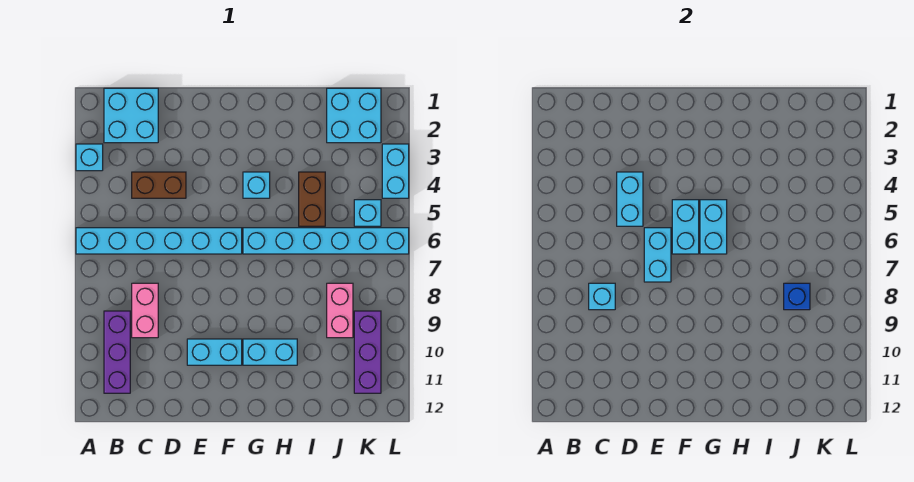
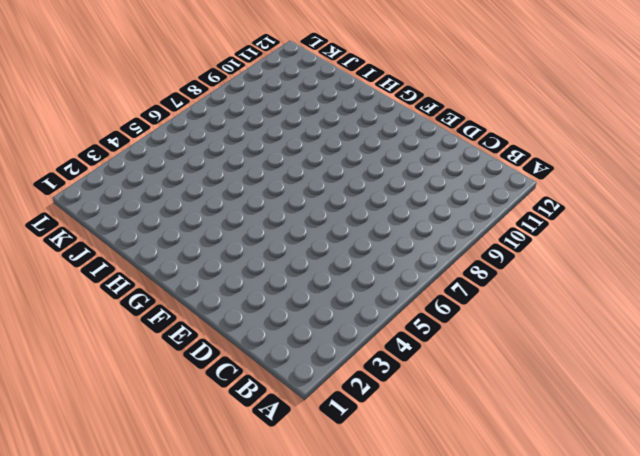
none -> cyan 1x1 brick [76,144,103,171]
none -> cyan 1x6 brick [76,228,242,254]
none -> cyan 2x2 brick [104,88,158,143]

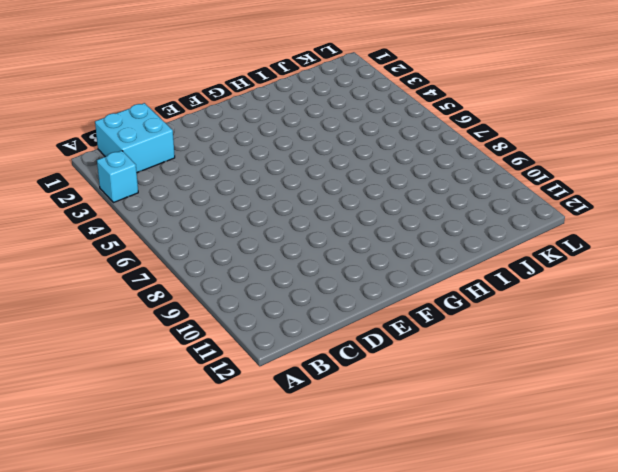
none -> cyan 1x6 brick [76,228,242,254]
none -> purple 1x3 brick [104,311,130,393]
none -> brown 1x2 brick [132,172,186,198]

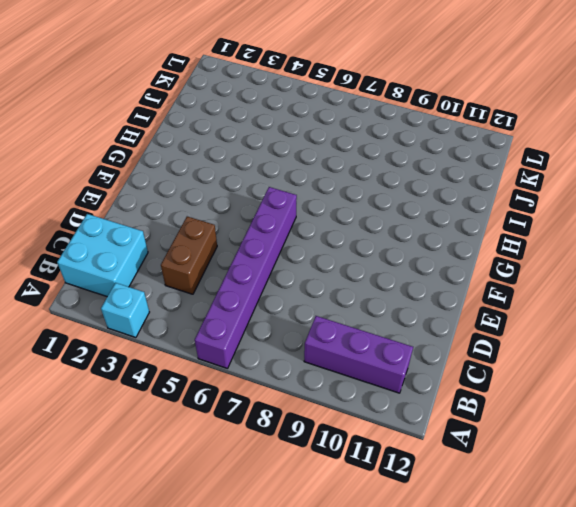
purple 1x6 brick [195,187,297,369] -> cyan 1x6 brick [76,228,242,254]
none -> pink 1x2 brick [132,283,158,338]
none -> cyan 1x2 brick [187,339,242,365]
none -> cyan 1x1 brick [243,172,270,198]

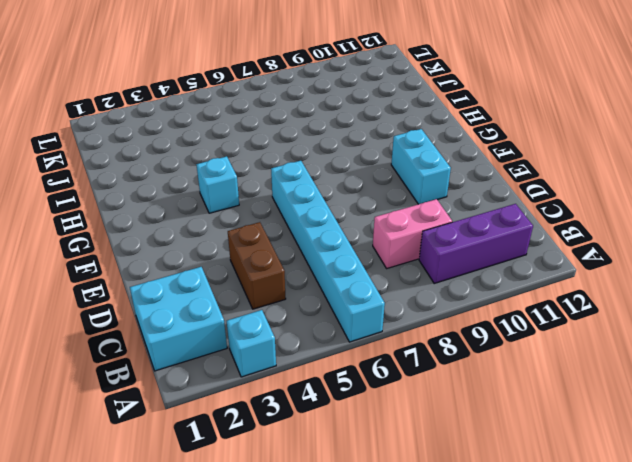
none -> cyan 1x6 brick [243,228,409,254]
none -> cyan 1x2 brick [243,339,297,365]
none -> brown 1x2 brick [299,172,325,226]

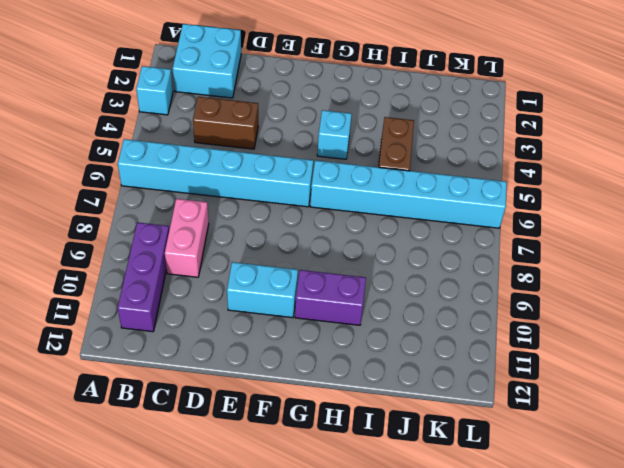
purple 1x2 brick [295,270,366,325] -> cyan 1x2 brick [243,339,297,365]
none -> cyan 2x2 brick [327,88,381,143]
none -> pink 1x2 brick [327,283,353,338]
none -> cyan 1x1 brick [354,200,381,226]

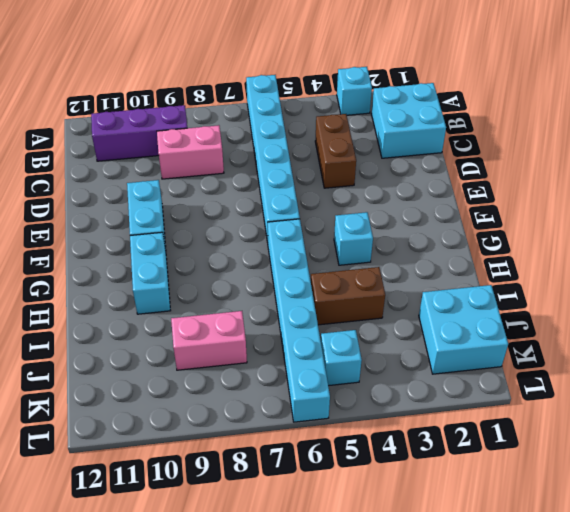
none -> purple 1x3 brick [354,311,381,393]
none -> cyan 1x2 brick [382,144,409,198]
none -> cyan 1x1 brick [589,283,615,310]

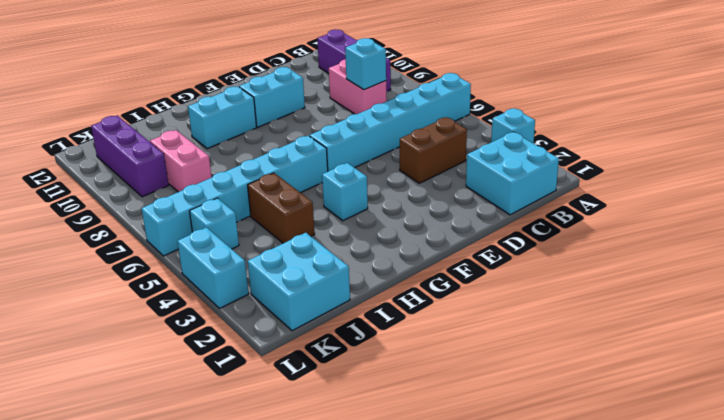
none -> cyan 1x2 brick [617,172,643,226]
none -> cyan 1x2 brick [644,228,671,282]
none -> cyan 1x2 brick [672,200,699,254]

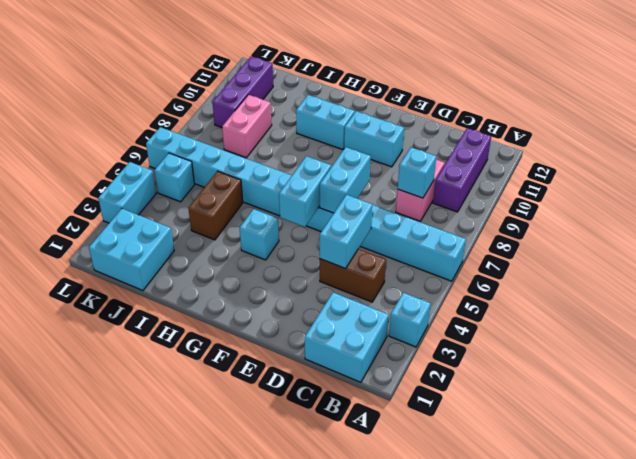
none -> cyan 1x2 brick [700,200,727,254]
none -> blue 1x1 brick [784,283,810,310]

